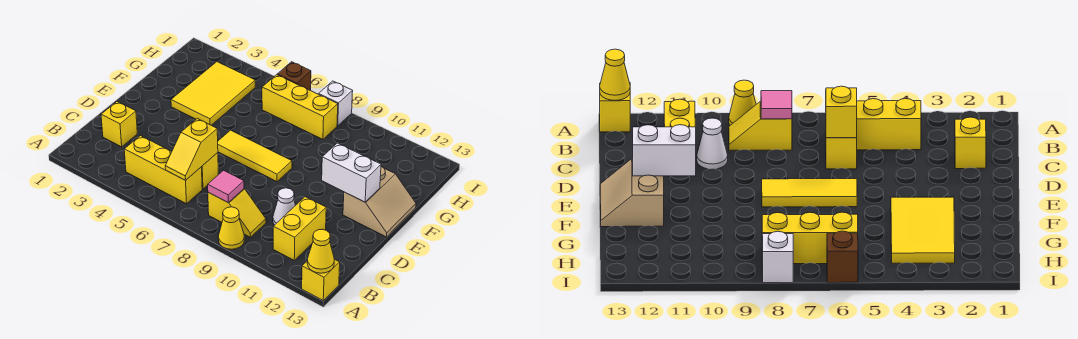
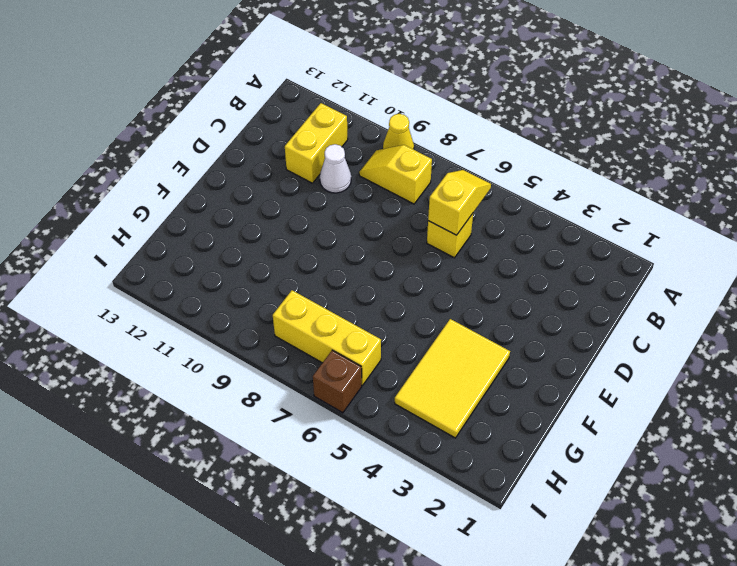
none -> yellow 1x1 brick [302,259,340,300]
none -> yellow 1x3 brick [124,136,202,204]
none -> yellow 1x1 brick [101,102,137,147]

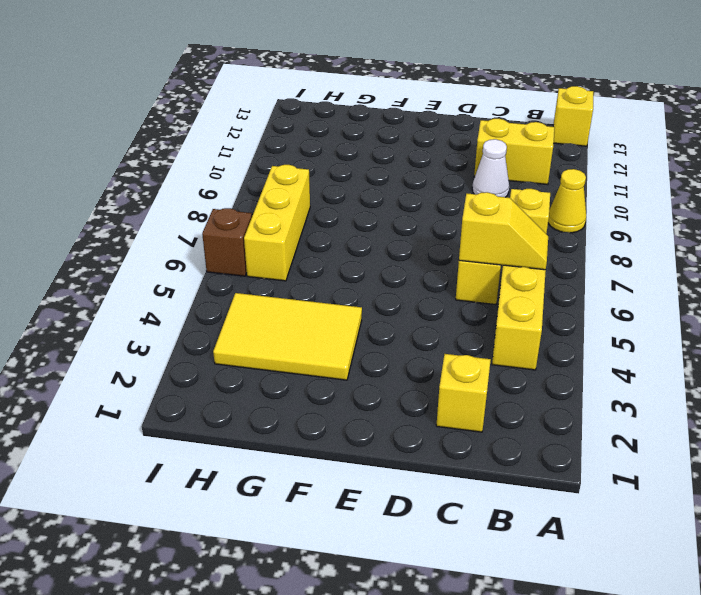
none -> yellow 1x3 tile [218,130,292,182]
none -> tan 2x2 slope [343,167,416,237]
none -> white 1x1 brick [319,81,353,126]

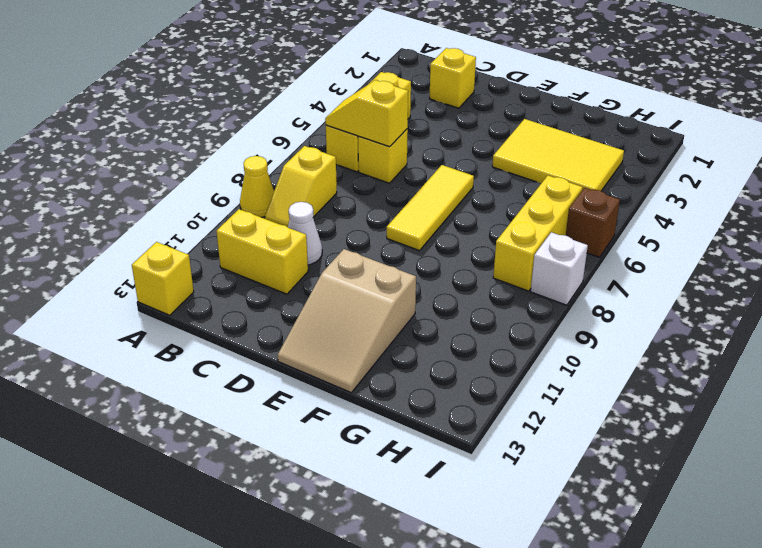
tan 2x3 slope [278,249,416,393] -> tan 2x2 slope [343,167,416,237]
none -> yellow 1x1 cone [307,229,334,273]
none -> pink 1x1 tile [208,170,244,203]
none -> white 1x2 brick [322,143,381,202]

